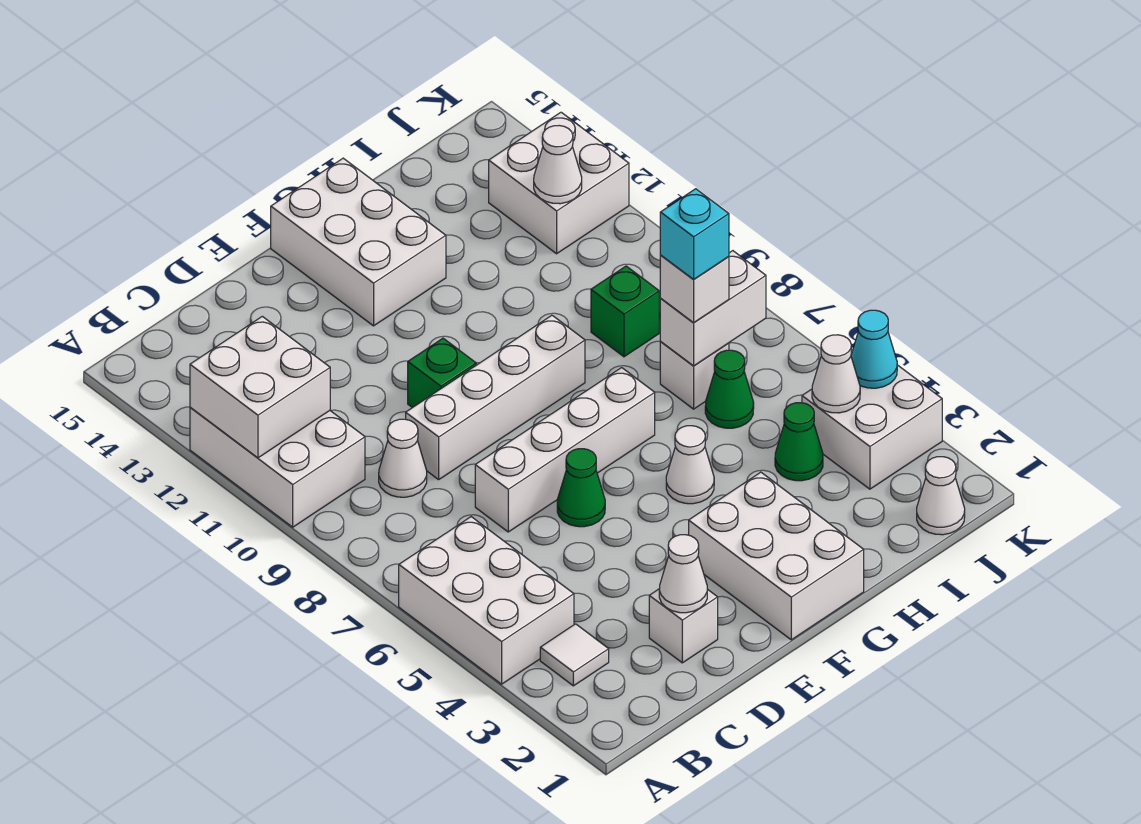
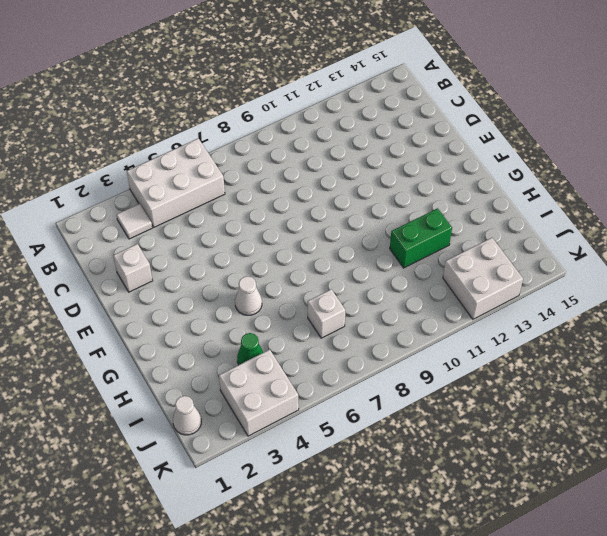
green 1x2 brick [390,208,452,268] -> none
none -> white 2x3 brick [190,407,365,527]
none -> white 1x1 cone [379,419,427,497]
none -> white 1x4 brick [475,368,655,532]

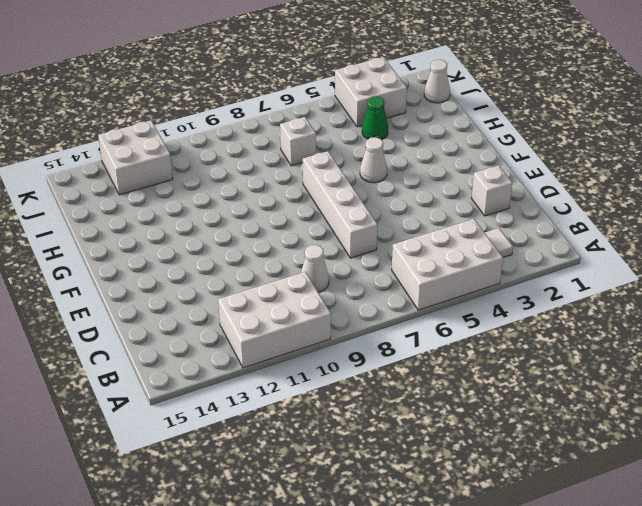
none -> white 1x4 brick [406,315,585,480]
none -> green 1x1 cone [557,449,605,527]
none -> green 1x1 brick [408,338,476,408]

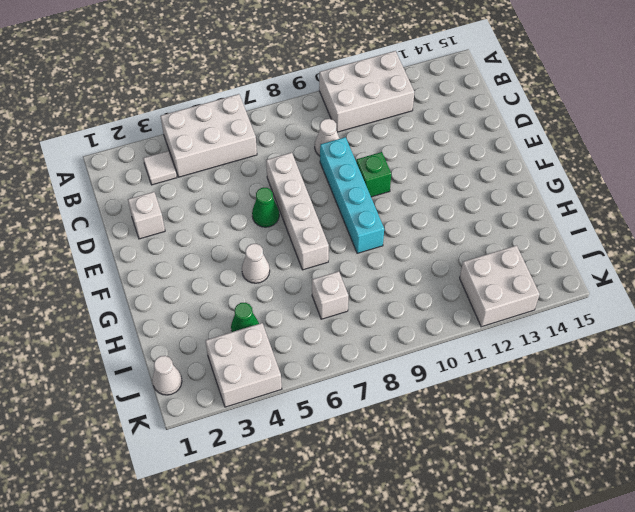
cyan 1x4 brick [320,137,384,253] -> white 1x4 brick [406,315,585,480]
none -> white 2x3 brick [689,472,864,640]
none -> white 2x3 brick [271,158,446,326]
none -> green 1x1 cone [705,350,754,428]

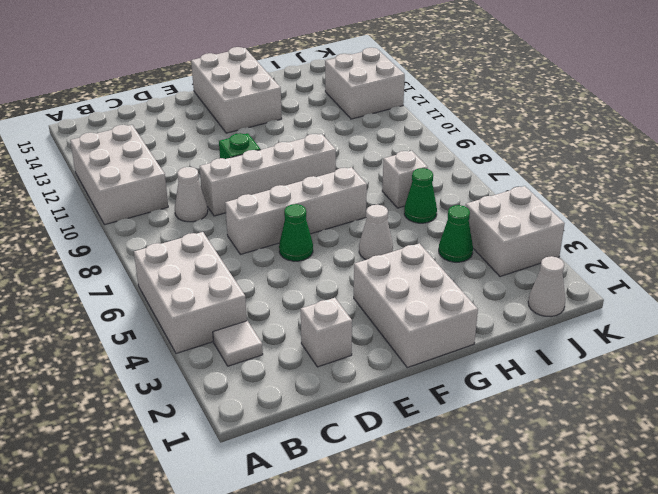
none -> green 1x1 brick [591,266,659,357]
none -> white 2x2 brick [190,316,330,458]
none -> white 1x1 cone [659,535,707,613]

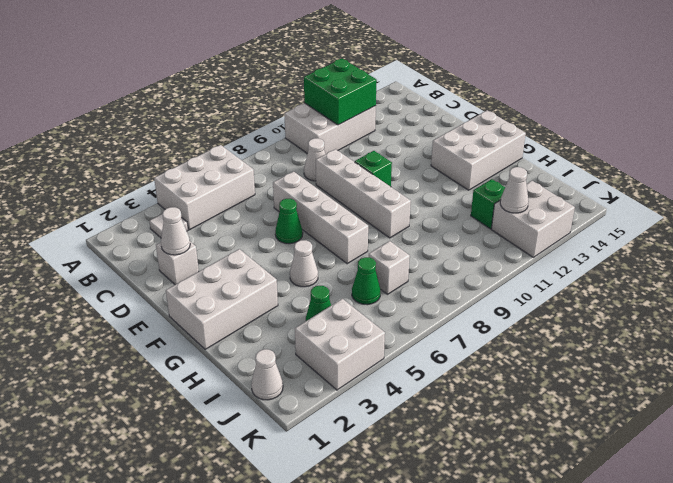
green 2x2 brick [304,59,377,125] -> white 2x2 brick [190,316,330,458]
green 1x1 brick [471,179,505,229] -> green 1x1 brick moved to [591,266,659,357]
none -> white 1x2 brick [660,251,766,366]
none -> white 1x1 cone [812,335,860,413]
none -> cyan 1x1 cone [851,310,897,388]

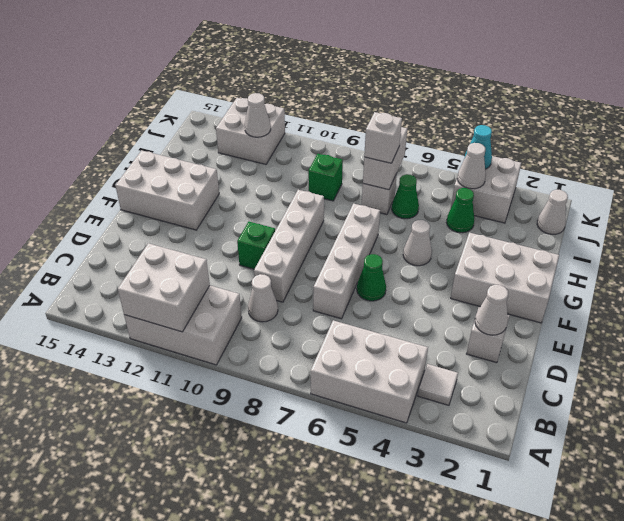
none -> cyan 1x1 brick [660,189,729,280]

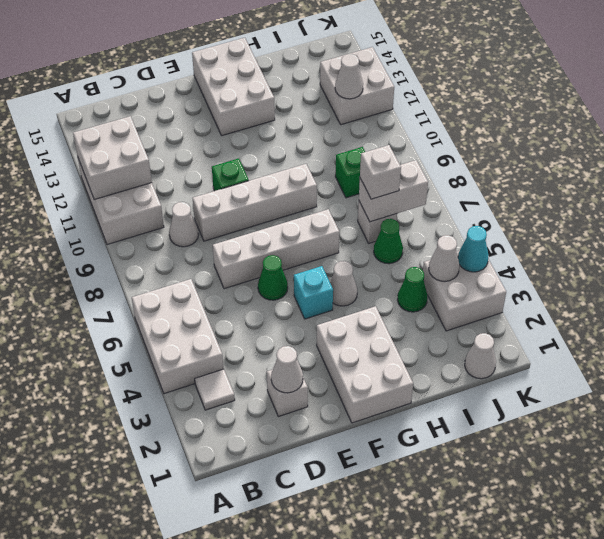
cyan 1x1 brick [294,266,333,319] -> cyan 1x1 brick moved to [660,189,729,280]

